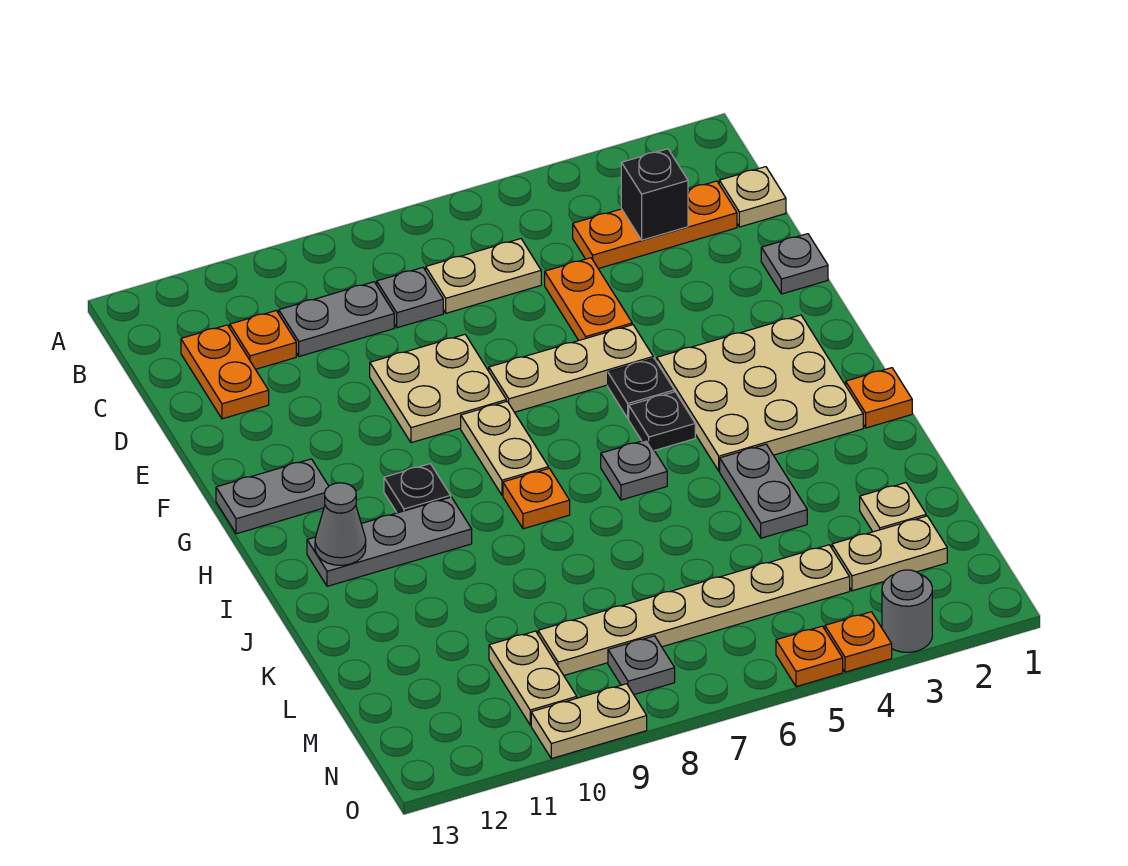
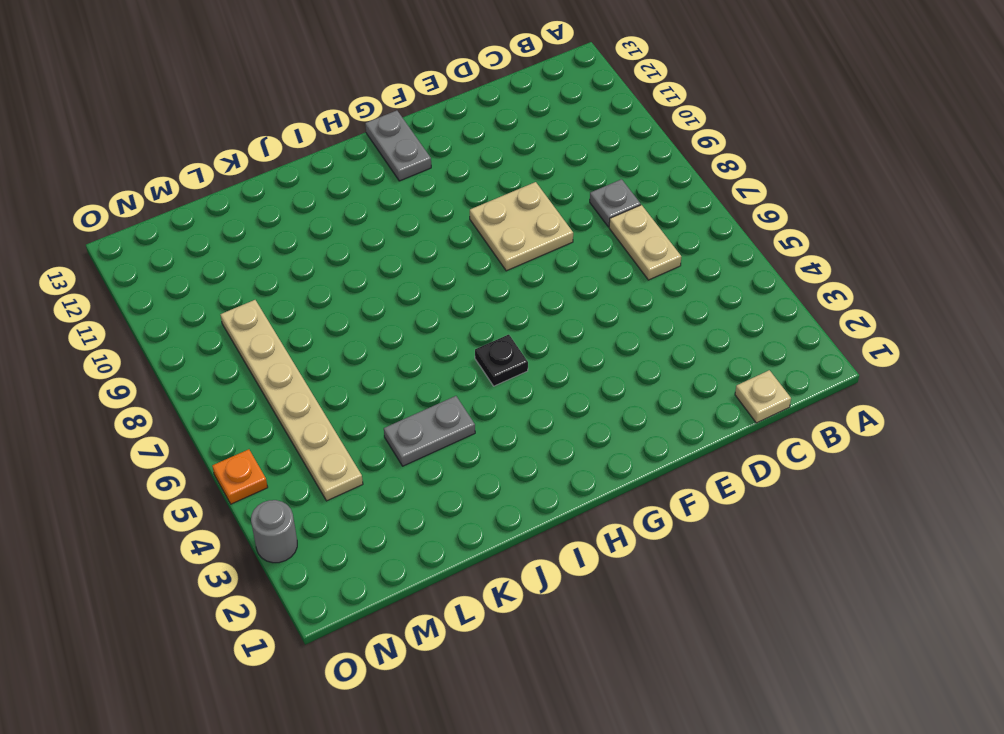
none -> orange 1x3 plate [573,181,737,269]
none -> grey 1x2 plate [279,282,394,356]
none -> orange 1x1 plate [230,311,296,369]
none -> orange 1x2 plate [181,325,269,419]

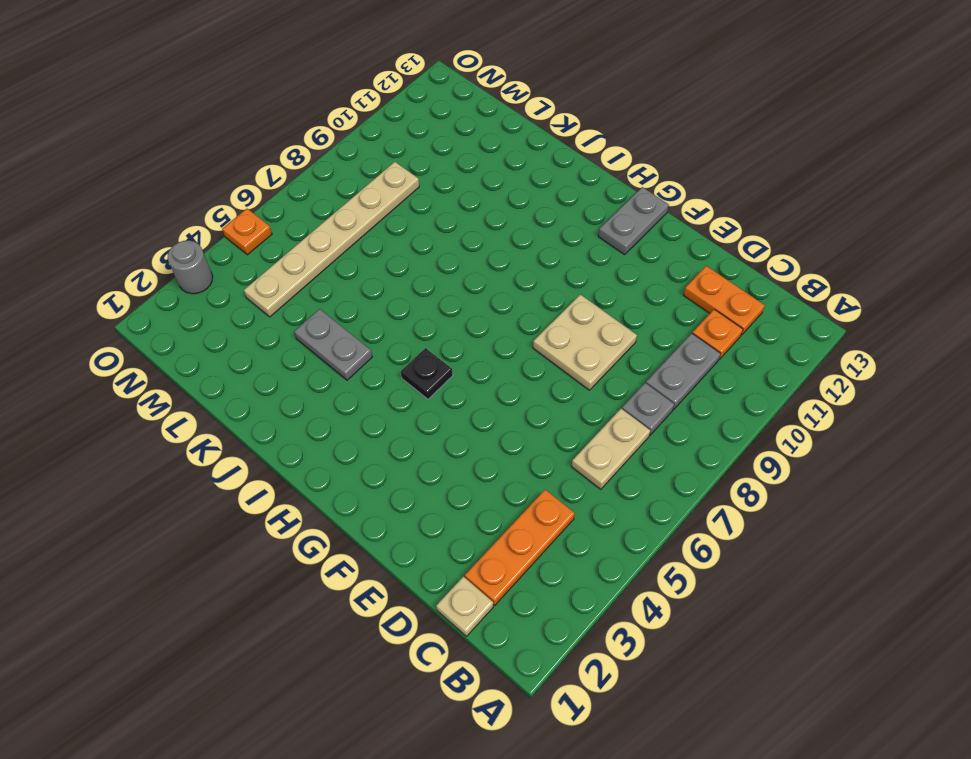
none -> orange 1x2 plate [545,258,632,340]
none -> grey 1x1 plate [761,234,828,294]
none -> tan 1x3 plate [489,325,653,412]
none -> tan 3x3 plate [657,315,863,471]

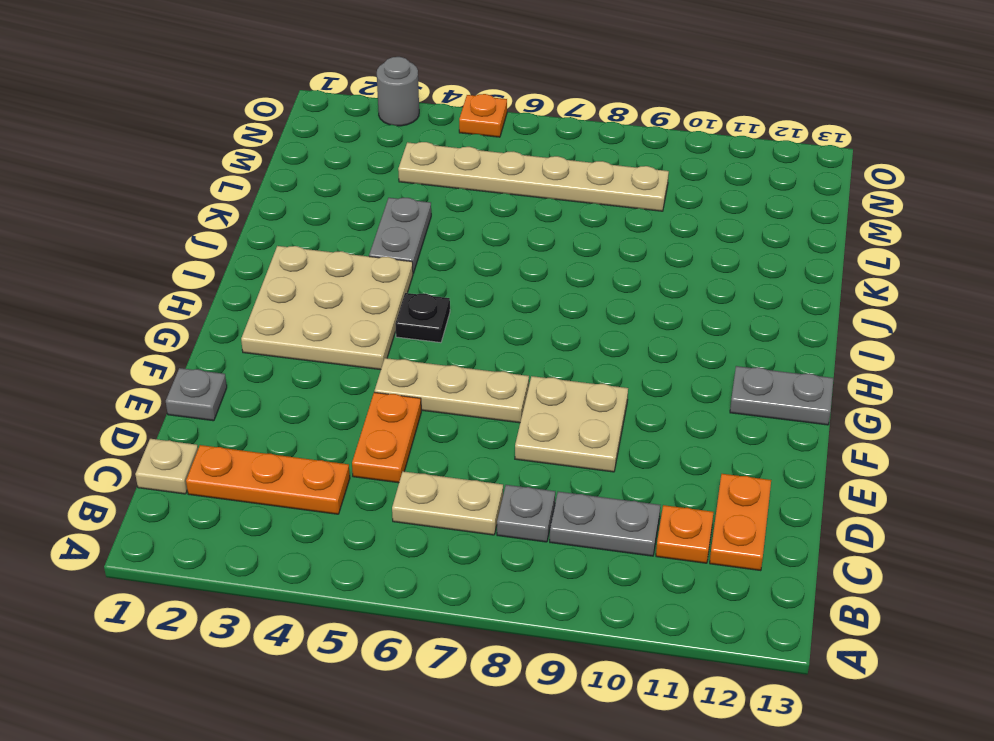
none -> black 1x1 plate [608,358,674,419]
none -> tan 1x2 plate [461,401,548,495]
none -> black 1x1 plate [384,464,451,513]
none -> orange 1x1 plate [846,368,912,428]

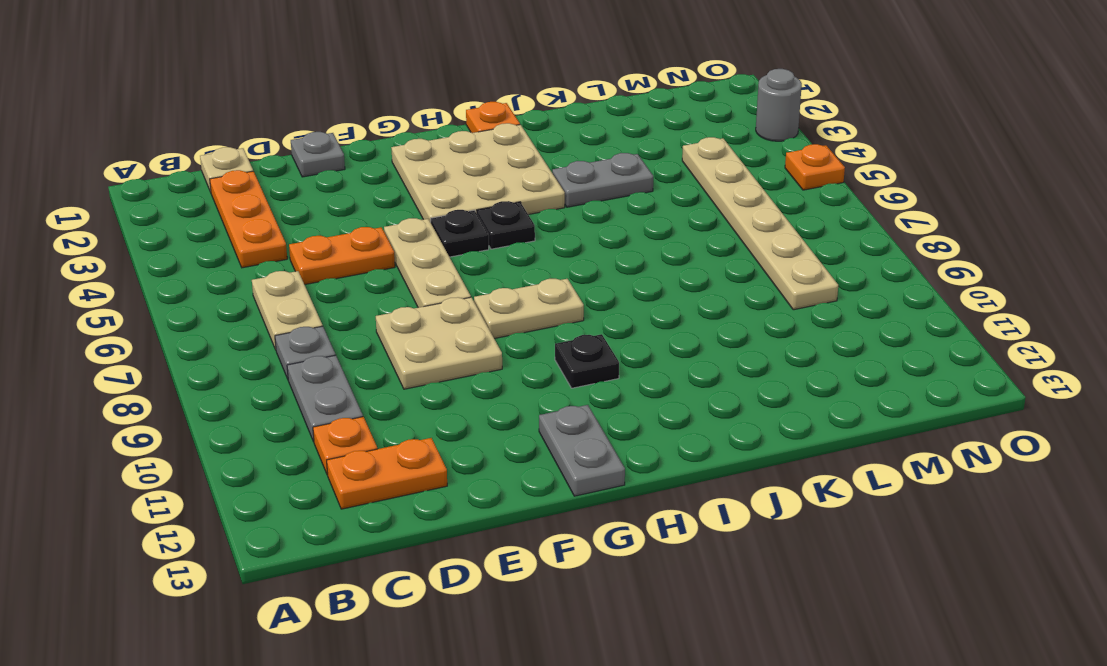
none -> grey 1x1 plate [601,440,667,500]
none -> orange 1x1 plate [503,468,570,529]
none -> grey 1x3 plate [307,497,472,586]
none -> tan 1x1 plate [860,483,926,532]

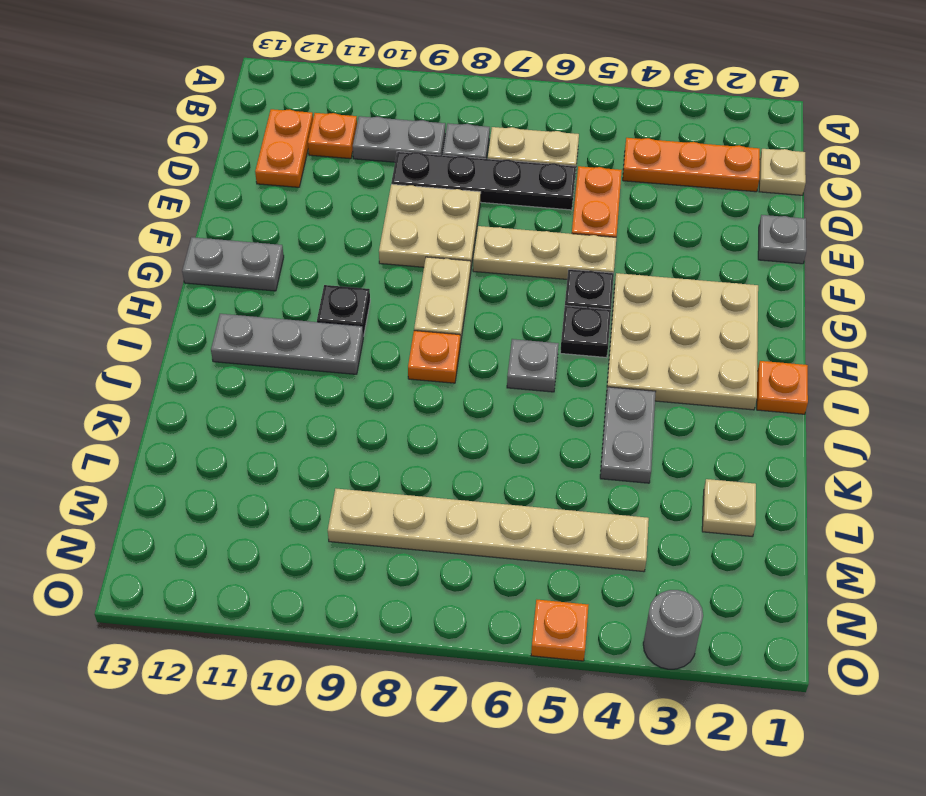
black 1x4 plate [391,152,576,210] -> none
none -> tan 1x2 plate [832,516,947,591]
none -> tan 1x2 plate [489,631,577,725]
none -> grey 1x1 plate [608,636,675,695]
none -> orange 1x1 plate [825,612,892,672]

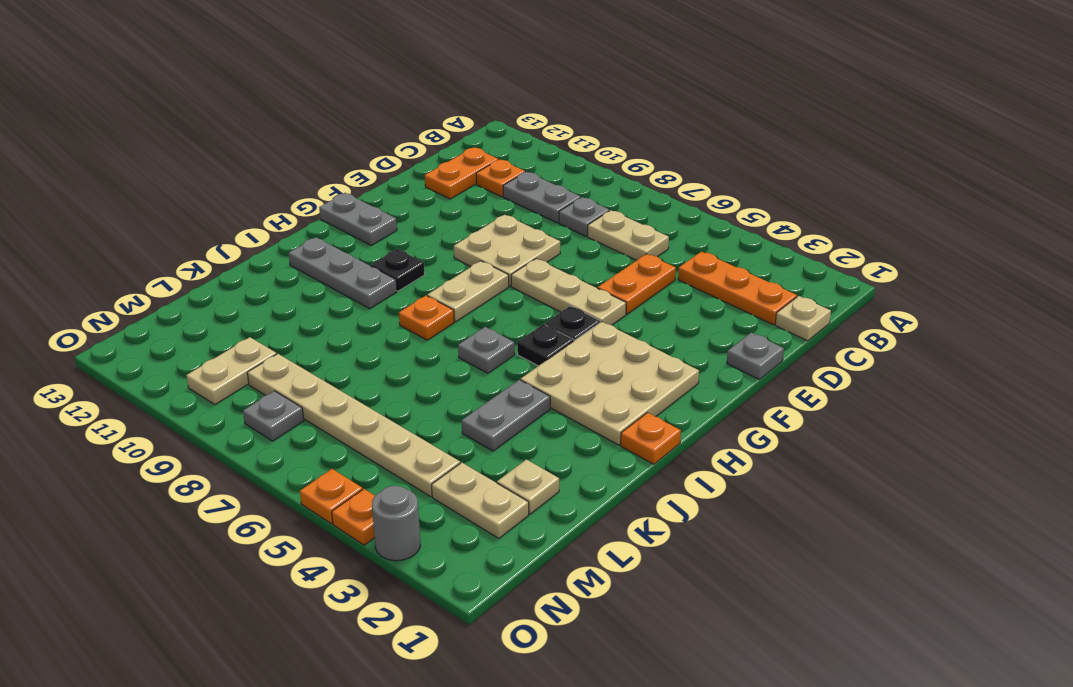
none -> tan 1x2 plate [531,684,647,759]
none -> black 1x1 brick [621,149,688,240]
none -> grey 1x1 cone [315,483,366,565]

